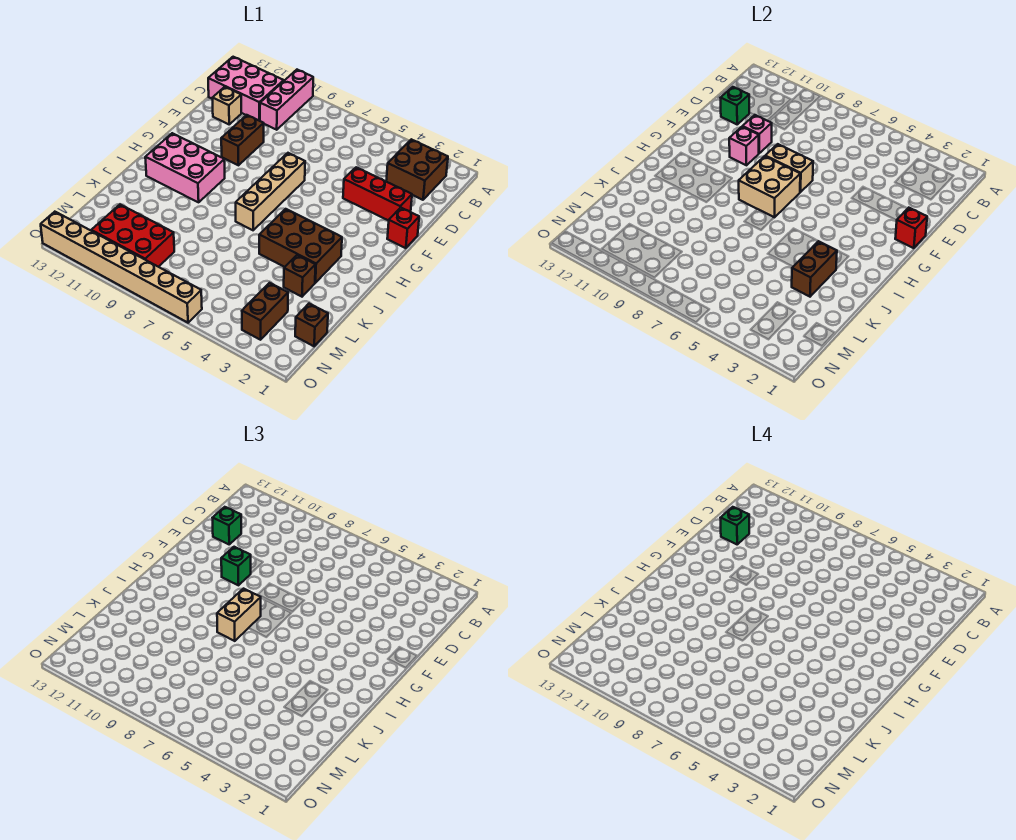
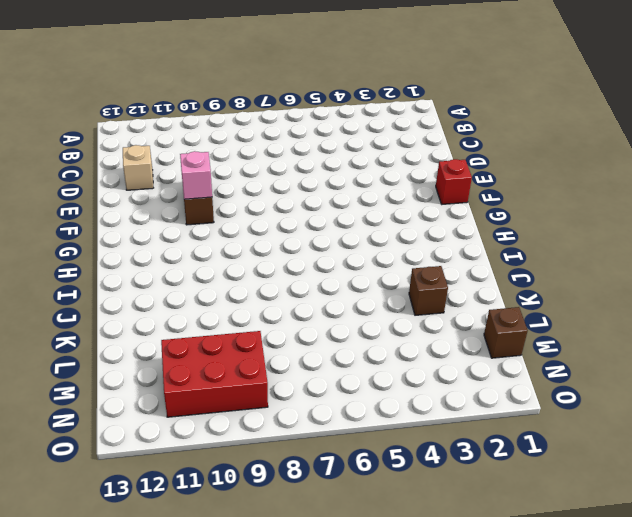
none -> pink 1x3 brick [260,70,313,130]
none -> brown 2x2 brick [386,139,448,200]
none -> pink 2x3 brick [208,57,284,121]

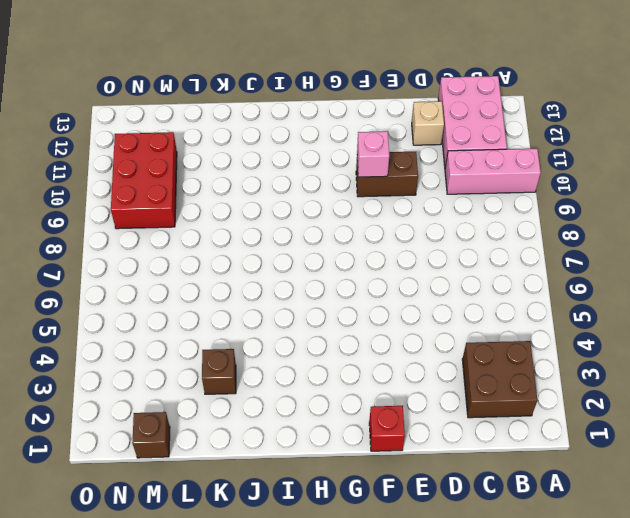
none -> red 1x3 brick [343,167,412,221]
none -> tan 1x4 brick [236,153,305,230]
none -> pink 2x3 brick [145,133,225,202]

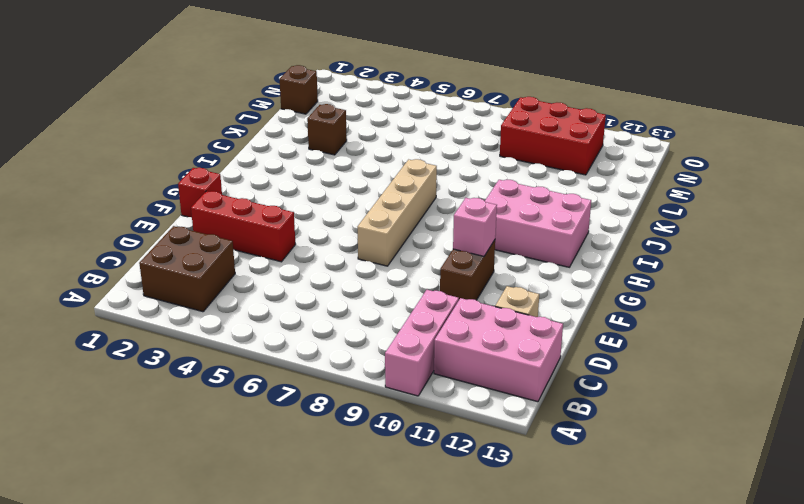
none -> brown 2x3 brick [259,209,342,283]
none -> brown 1x2 brick [242,283,288,340]
none -> tan 1x8 brick [41,212,202,323]

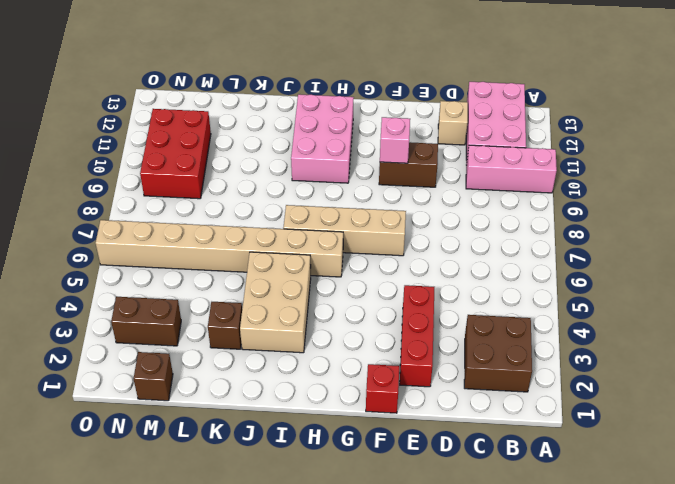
tan 1x8 brick [96,220,343,277] -> tan 1x8 brick turned to [41,212,202,323]
tan 2x3 brick [240,252,311,353] -> brown 2x3 brick [259,209,342,283]
none -> green 1x1 brick [721,87,749,124]
none -> pink 1x1 brick [742,115,772,153]
none -> red 1x1 brick [895,208,927,248]

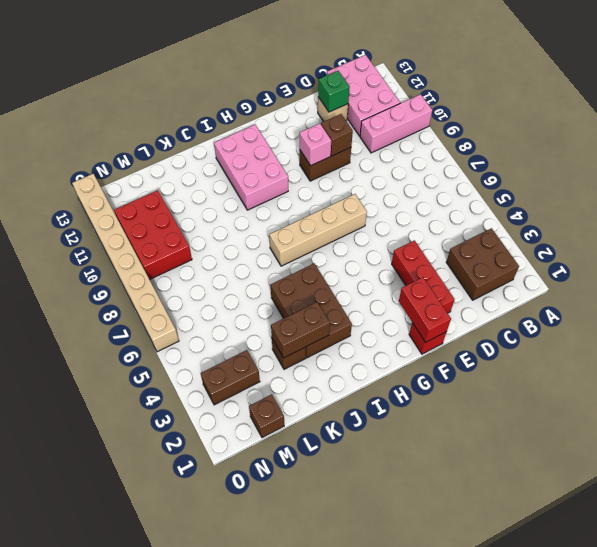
brown 1x1 brick [321,114,353,156] -> pink 1x1 brick [742,115,772,153]
red 1x2 brick [399,277,451,342] -> red 1x1 brick [895,208,927,248]
none -> tan 1x2 brick [766,144,813,192]
none -> tan 2x2 brick [739,156,800,217]
none -> green 1x1 brick [213,507,241,544]

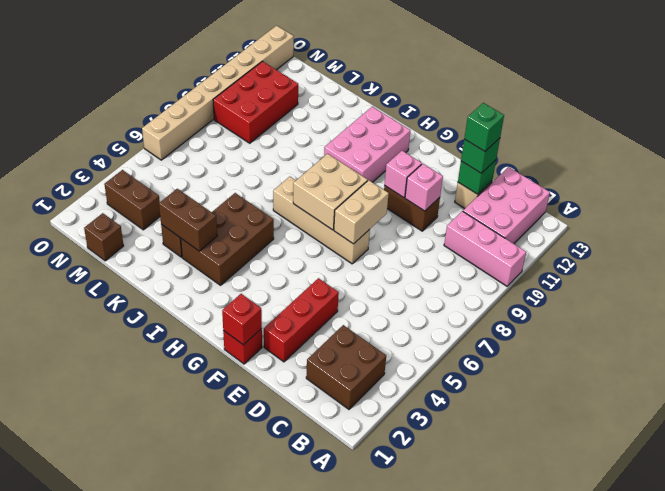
none -> green 1x1 brick [221,547,251,585]
none -> tan 1x2 brick [217,589,261,641]

